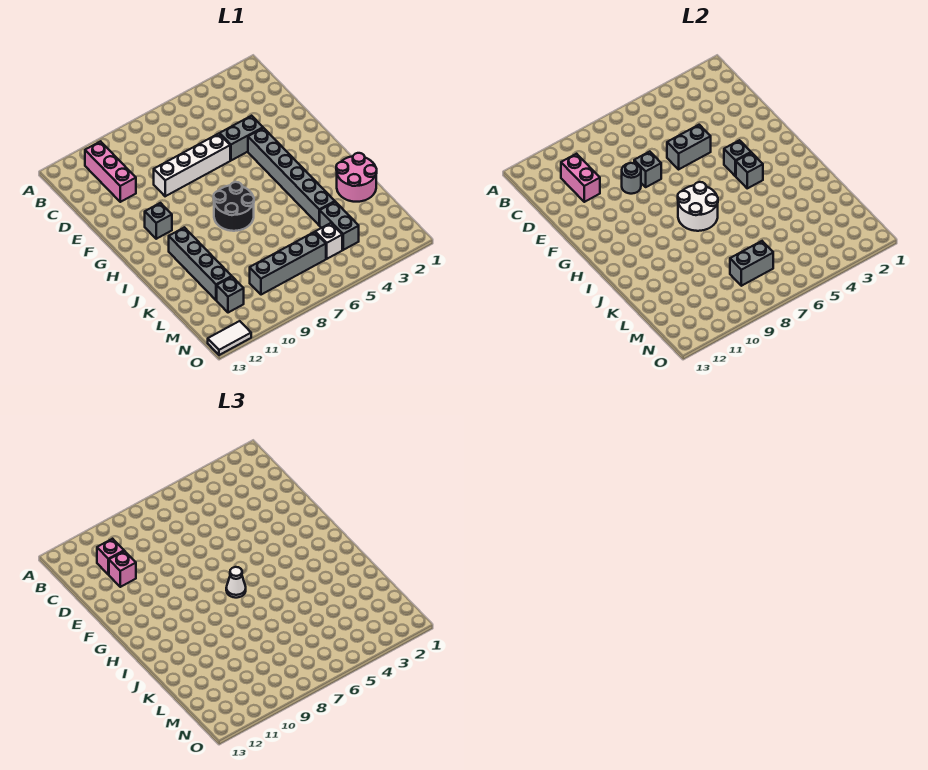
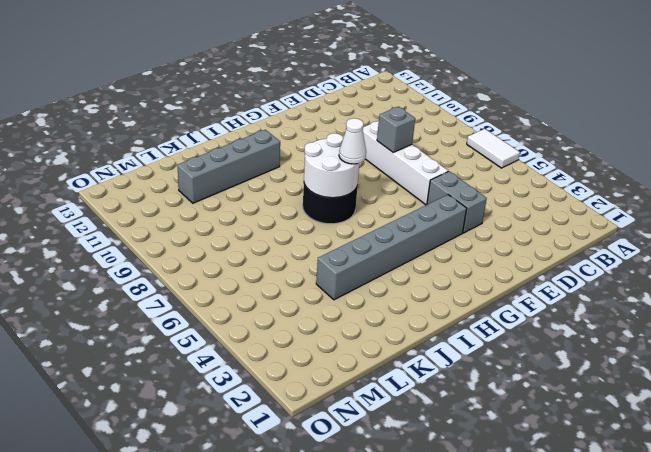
white 1x2 tile [467,129,520,168] -> white 1x2 tile moved to [208,321,251,355]
none -> pink 1x3 brick [85,141,136,202]
none -> grey 1x1 brick [145,203,172,239]
none -> pink 2x2 round brick [336,153,377,202]

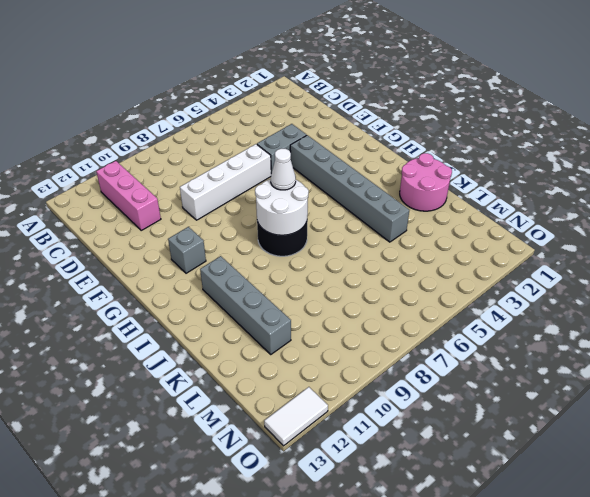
none -> grey 1x2 brick [320,202,359,250]
none -> white 1x1 brick [315,223,342,259]
none -> grey 1x4 brick [250,232,326,295]

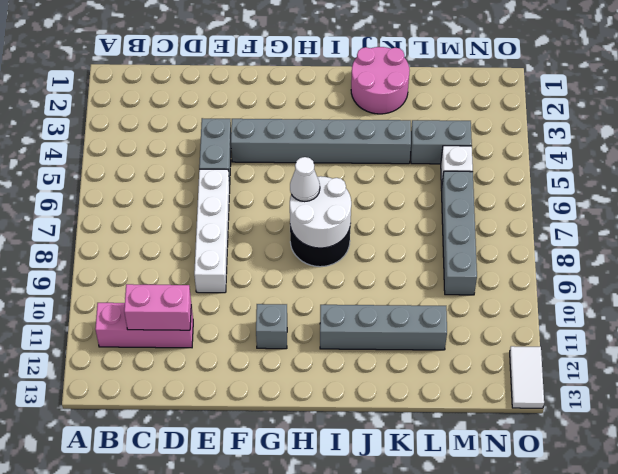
none -> grey 1x1 brick [217,277,244,313]
none -> grey 1x2 brick [667,125,711,169]
none -> grey 1x1 brick [634,152,661,187]

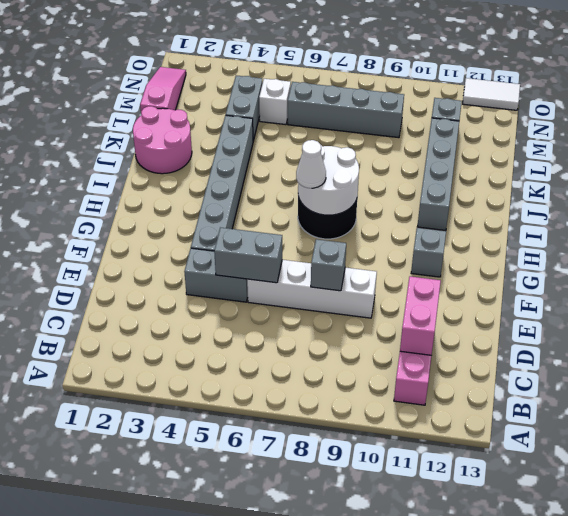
pink 1x3 slope [140,67,186,111] -> none
none -> grey 1x1 round brick [622,163,641,194]
none -> grey 1x1 brick [724,140,751,176]
none -> grey 1x1 brick [736,153,763,188]

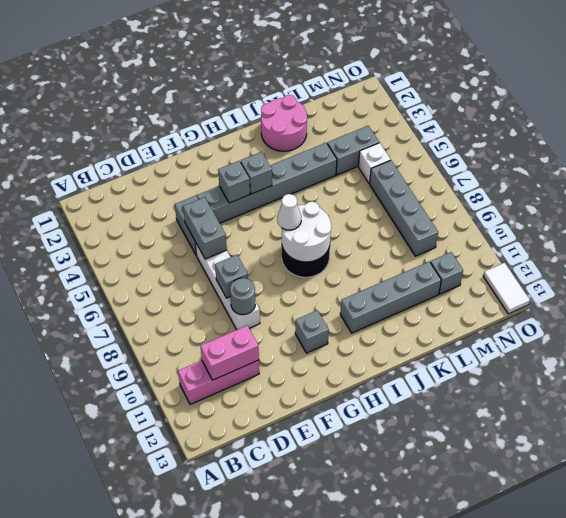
none -> grey 1x2 brick [730,241,773,286]
none -> pink 1x1 brick [97,539,124,575]
none -> pink 1x1 brick [109,551,136,587]

